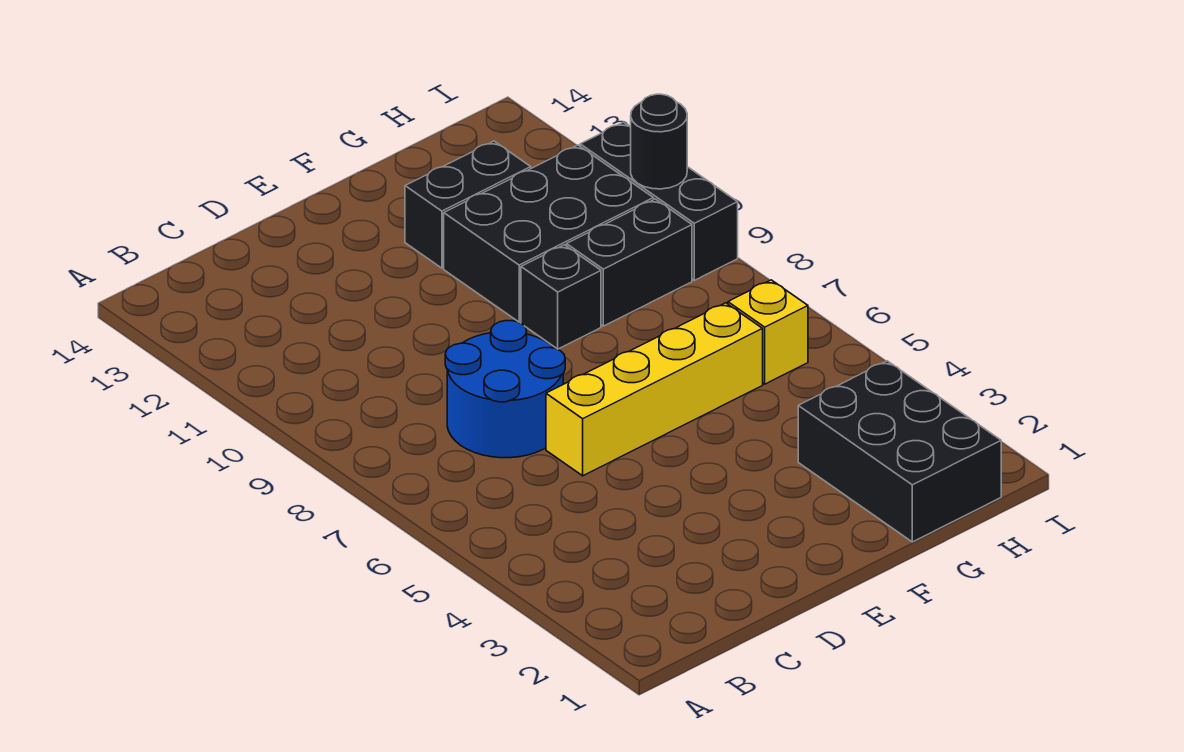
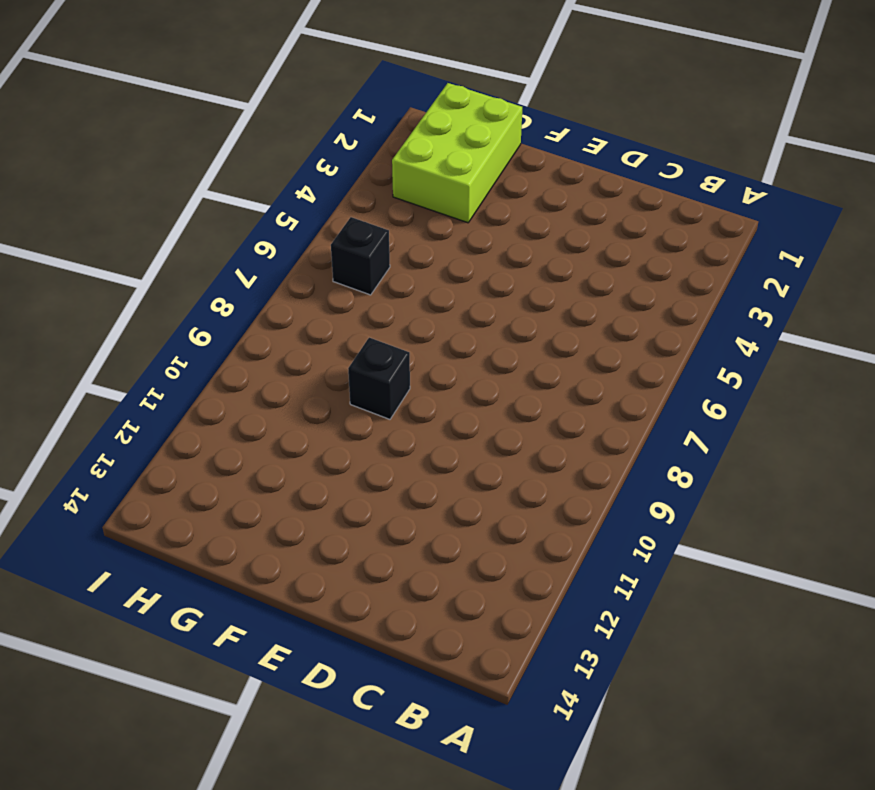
lime 2x3 brick [392,83,522,223] -> black 2x3 brick [798,361,1001,542]
black 1x1 brick [331,217,390,295] -> yellow 1x1 brick [728,280,808,384]
none -> blue 2x2 round brick [445,321,565,458]
none -> yellow 1x4 brick [546,303,763,476]

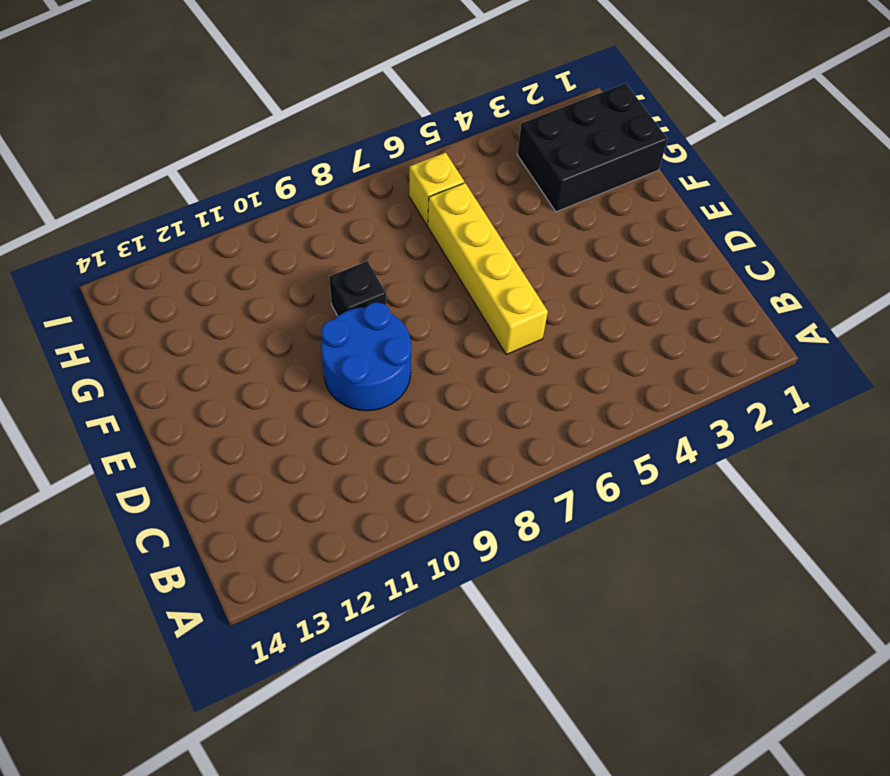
blue 2x2 round brick [321,302,411,411] -> blue 2x2 round brick moved to [445,321,565,458]
none -> black 2x3 brick [444,145,654,322]
none -> black 1x2 brick [405,141,531,268]

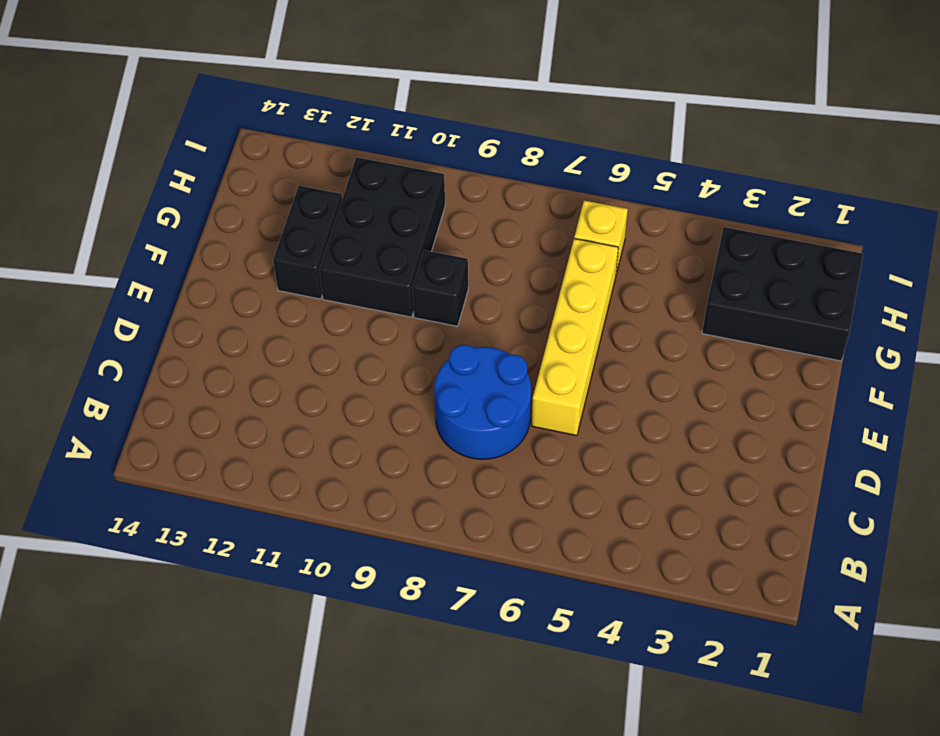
none -> black 1x2 brick [567,199,692,326]
none -> black 1x3 brick [580,122,738,280]

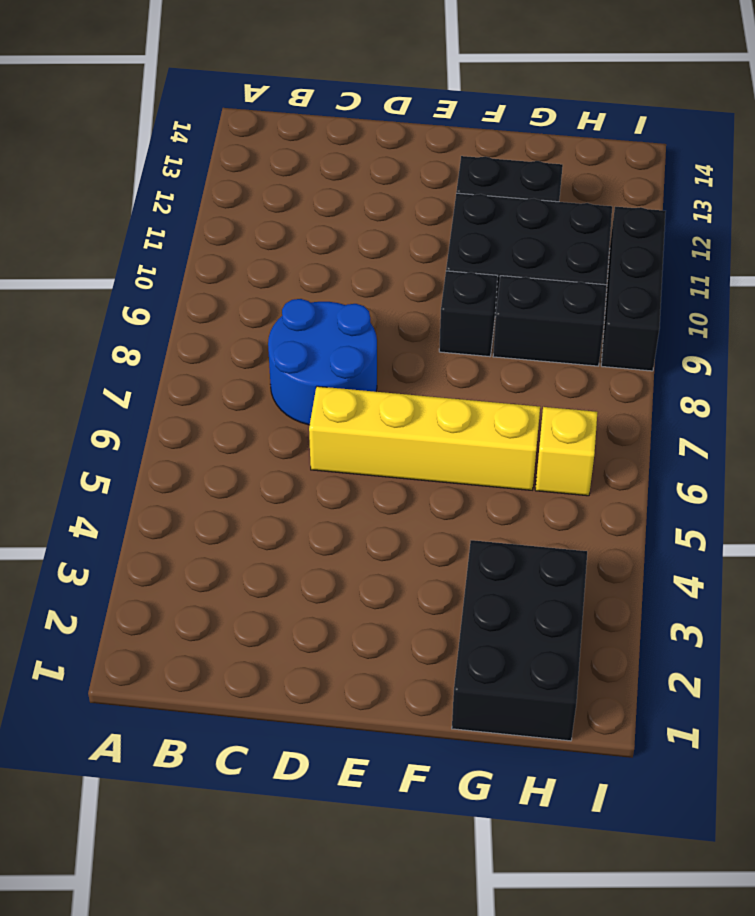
none -> black 1x1 round brick [631,94,687,189]

